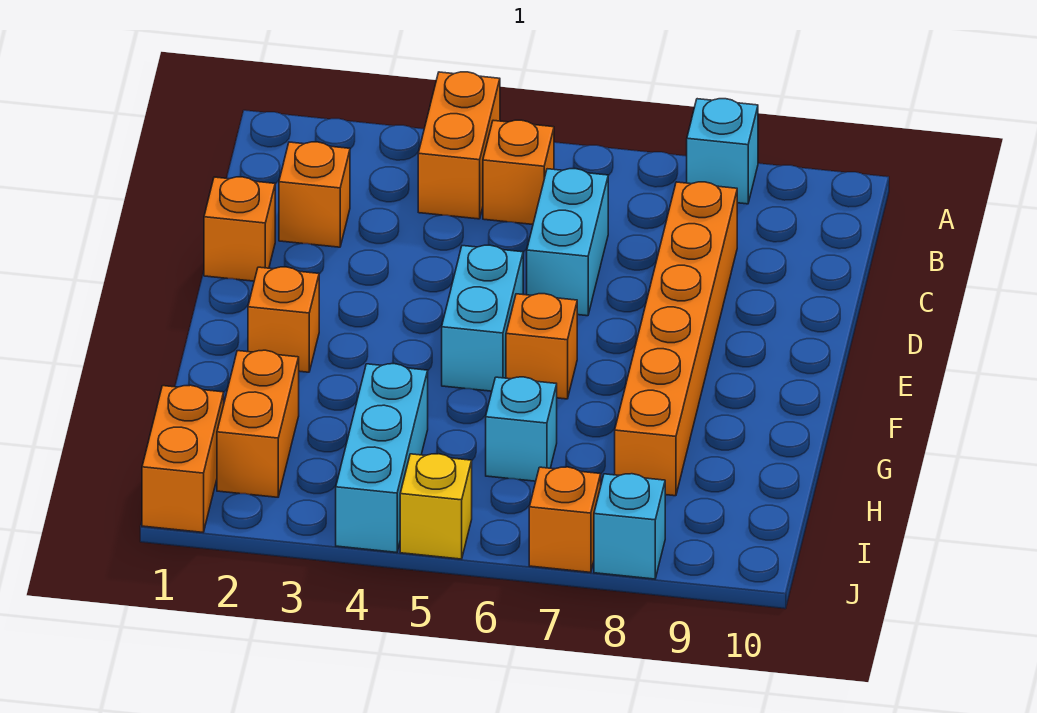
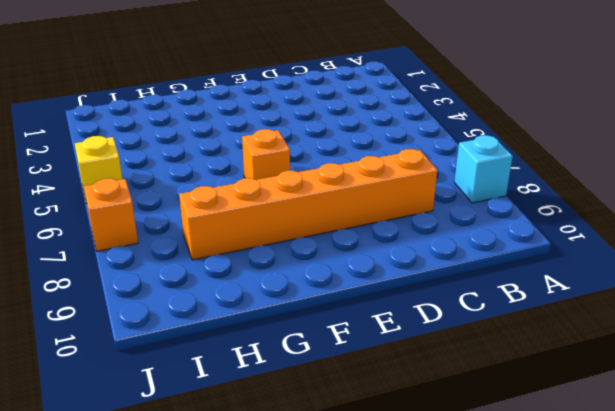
none -> orange 1x2 brick [418,72,500,219]
none -> orange 1x1 brick [483,120,554,225]
none -> orange 1x1 brick [279,142,350,247]

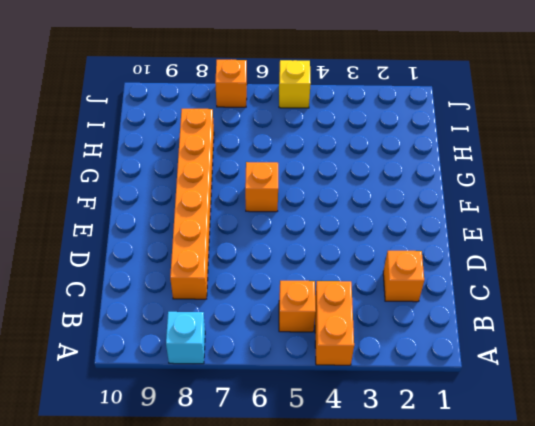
none -> cyan 1x2 brick [527,169,608,316]
none -> orange 1x1 brick [204,177,275,281]
none -> cyan 1x2 brick [442,245,523,391]

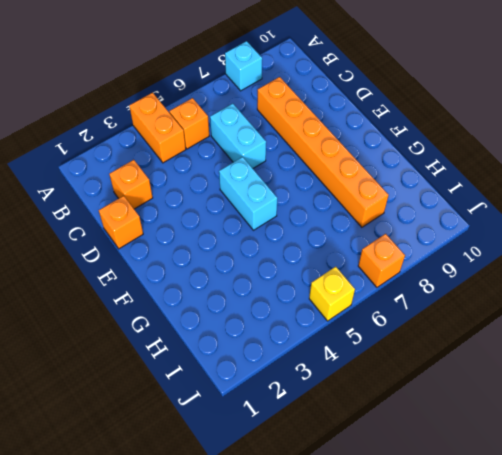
none -> orange 1x1 brick [248,267,319,372]
none -> orange 1x1 brick [506,294,577,399]
none -> orange 1x2 brick [217,350,299,497]

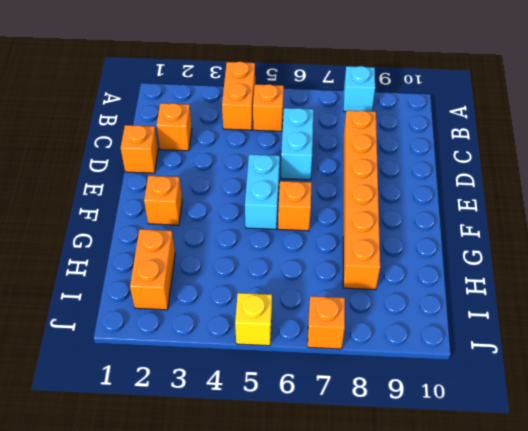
none -> cyan 1x3 brick [336,364,428,552]
none -> cyan 1x1 brick [486,377,557,481]
none -> orange 1x2 brick [142,385,224,532]

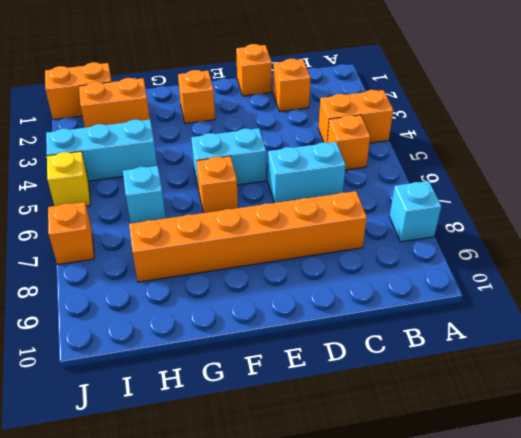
none -> cyan 1x1 brick [594,474,665,579]

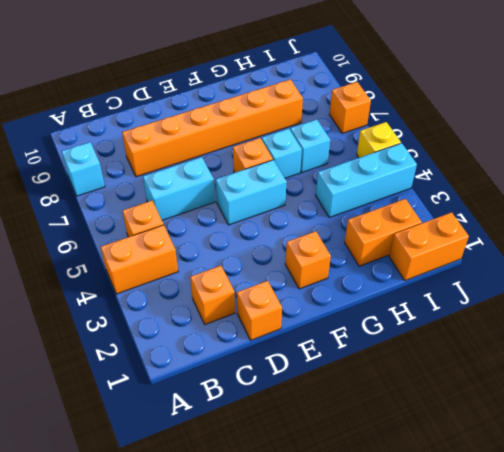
cyan 1x1 brick [262,129,302,178] -> cyan 1x1 brick moved to [594,474,665,579]

